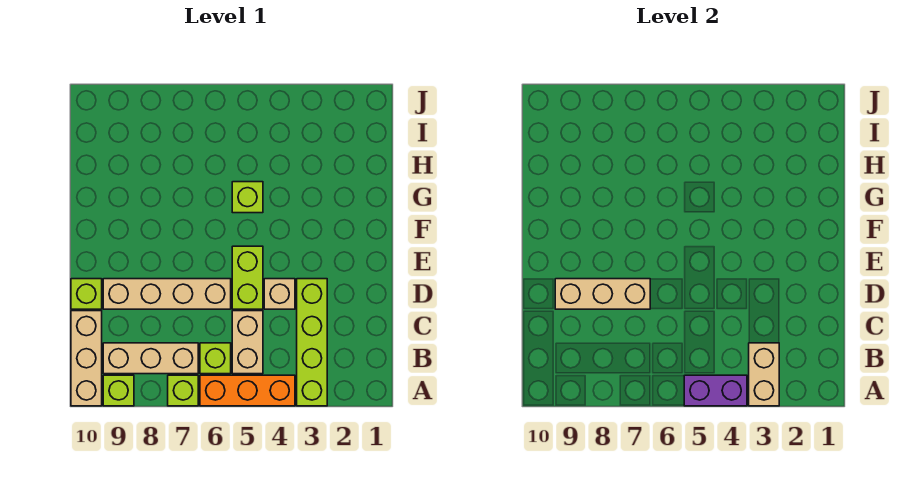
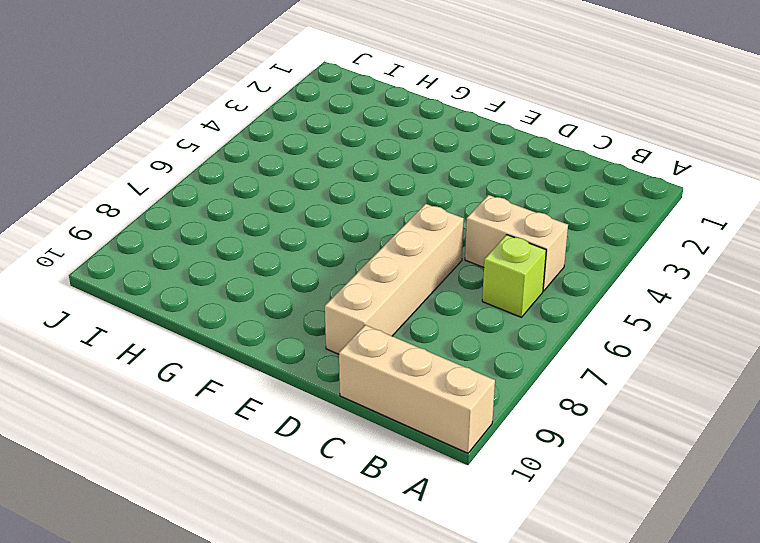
none -> lime 1x4 brick [297,279,327,406]
none -> orange 1x3 brick [200,375,295,406]
none -> lime 1x1 brick [168,375,198,406]

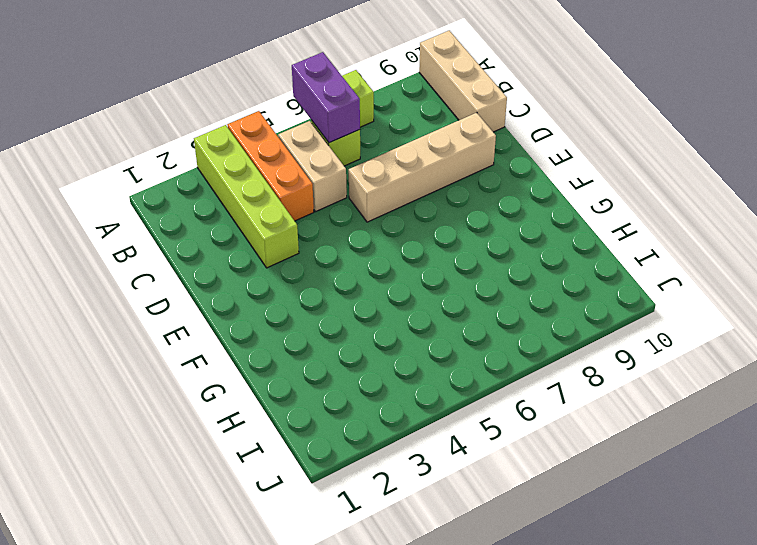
orange 1x3 brick [227,111,314,221] -> orange 1x3 brick turned to [200,375,295,406]
purple 1x2 brick [292,52,360,143] -> purple 1x2 brick turned to [684,375,747,406]
none -> lime 1x1 brick [103,375,134,406]
none -> tan 1x3 brick [103,343,198,374]
none -> tan 1x1 brick [264,279,295,309]

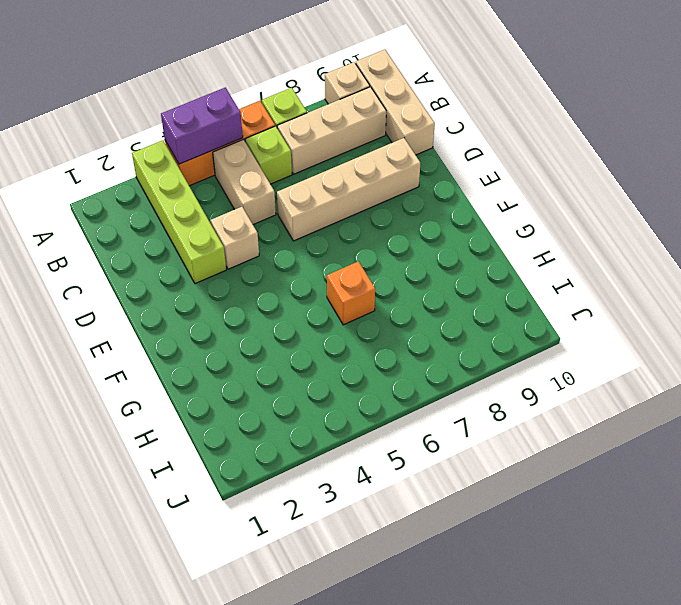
tan 1x1 brick [325,62,370,104] -> lime 1x1 brick [103,375,134,406]
orange 1x1 brick [327,261,375,325] -> none
none -> lime 1x2 brick [232,246,263,309]
none -> lime 1x1 brick [71,279,102,309]
none -> lime 1x1 brick [232,182,263,213]

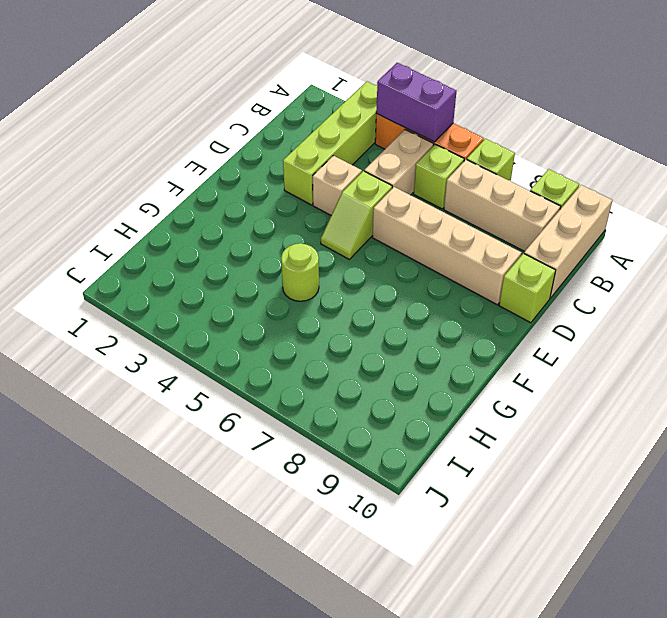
lime 1x2 slope [321,171,392,259] -> lime 1x2 brick [232,246,263,309]
lime 1x1 round brick [281,243,319,301] -> lime 1x1 brick [232,182,263,213]
none -> tan 1x2 brick [749,343,779,406]
none -> tan 1x3 brick [555,279,650,309]

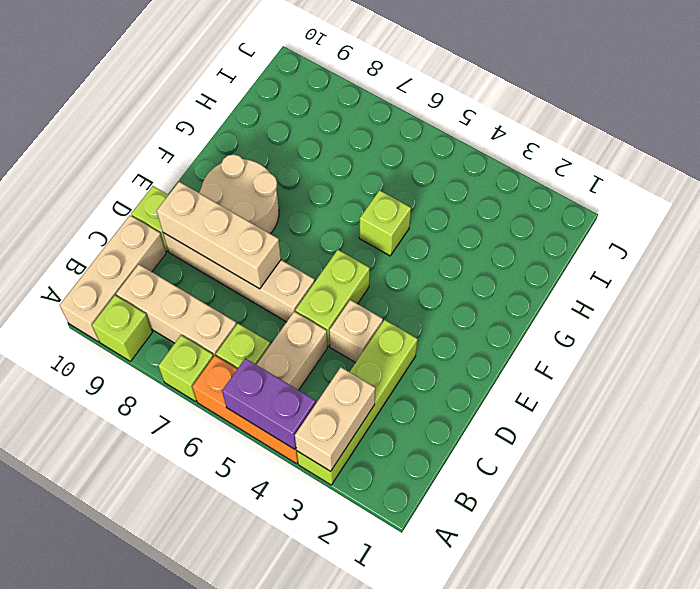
tan 2x2 round brick [199,154,279,234] -> none

